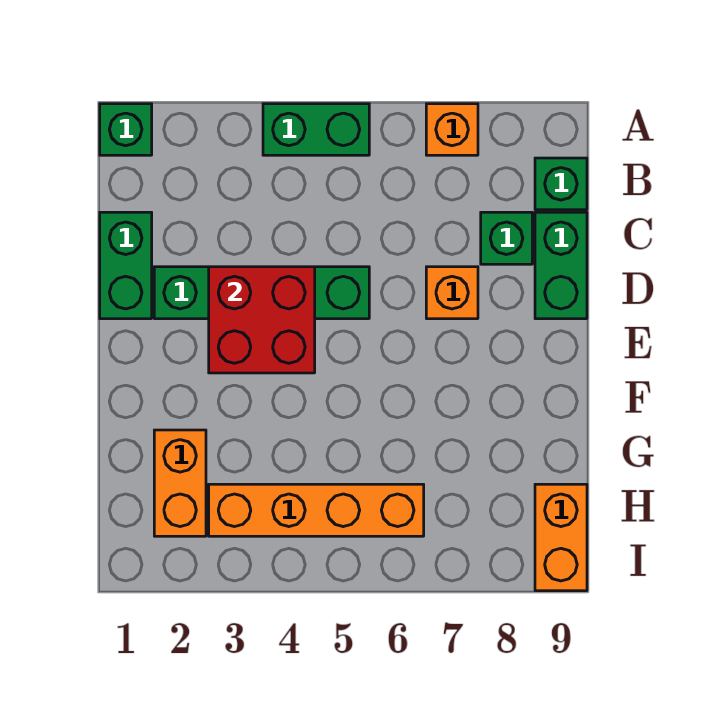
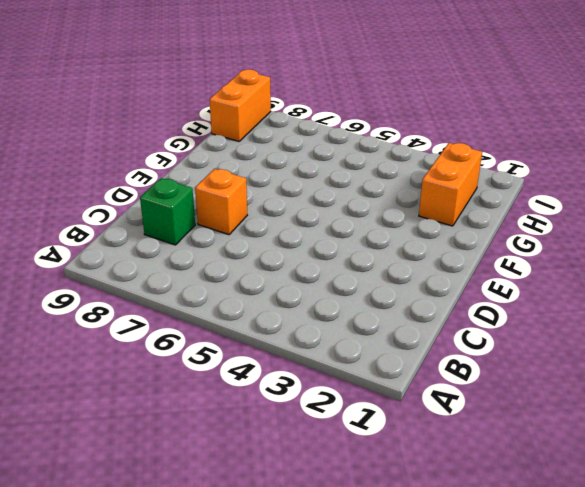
none -> green 1x1 brick [100,104,152,155]
none -> green 1x2 brick [263,104,369,155]
none -> orange 1x1 brick [426,104,478,155]

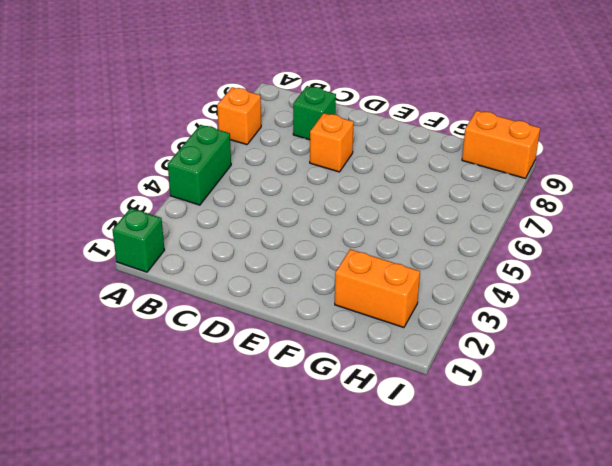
none -> green 1x1 brick [535,158,587,210]
none -> green 1x2 brick [100,212,152,319]
none -> green 1x2 brick [535,212,587,319]

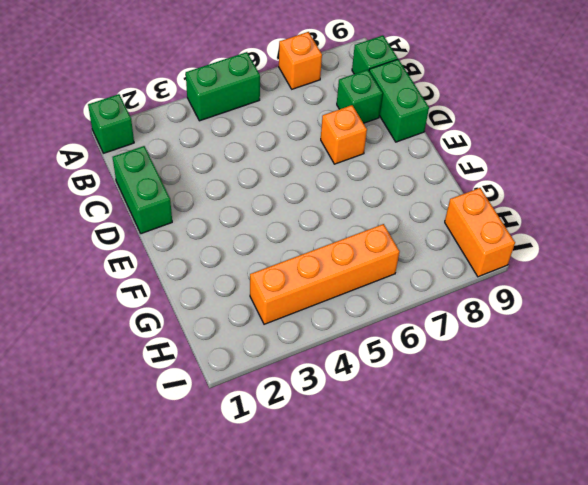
none -> green 1x4 brick [154,267,369,319]
none -> orange 1x2 brick [154,430,206,536]
none -> red 2x2 brick [209,267,315,373]

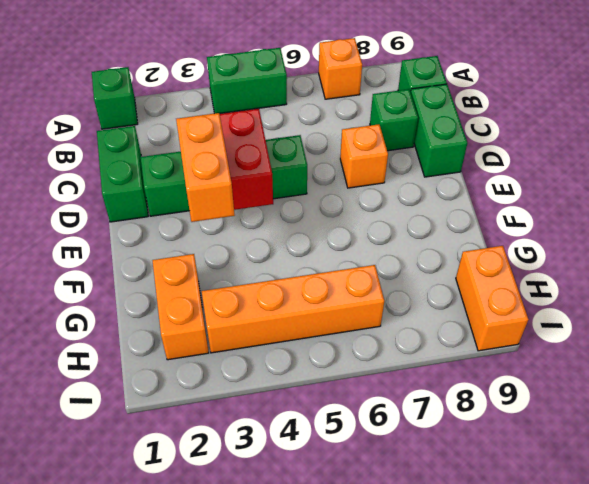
orange 1x2 brick [176,113,235,222] -> none

